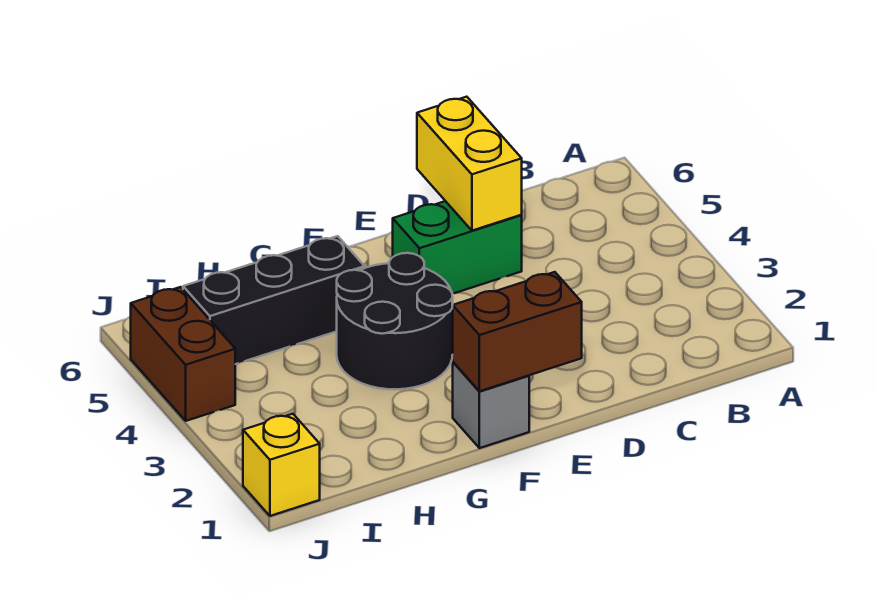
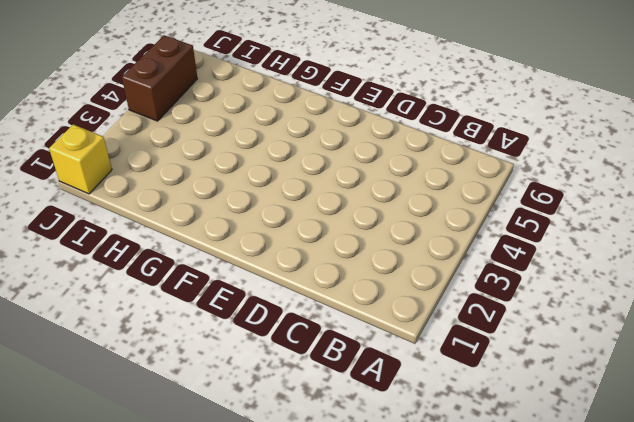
none -> green 1x2 brick [393,201,522,294]
none -> grey 1x1 brick [453,362,529,448]

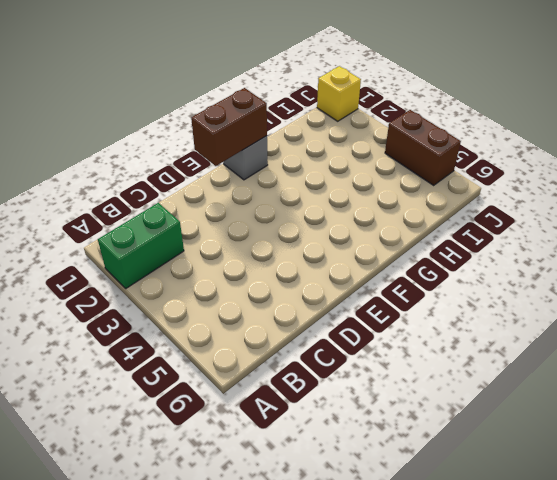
green 1x2 brick [98,203,184,288] -> green 1x2 brick moved to [393,201,522,294]
none -> black 2x2 round brick [337,253,453,389]
none -> black 1x3 brick [183,236,365,364]

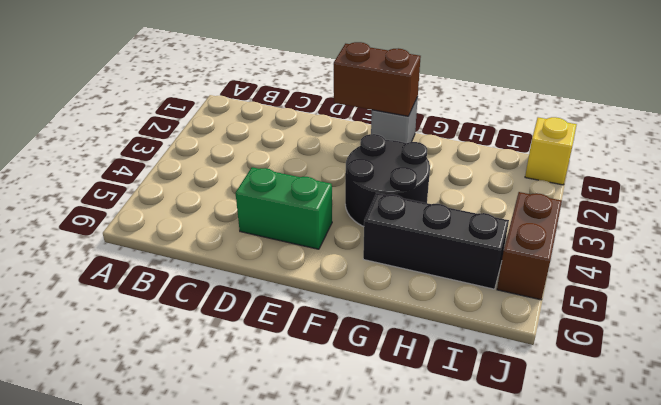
none -> yellow 1x2 brick [417,97,522,231]

